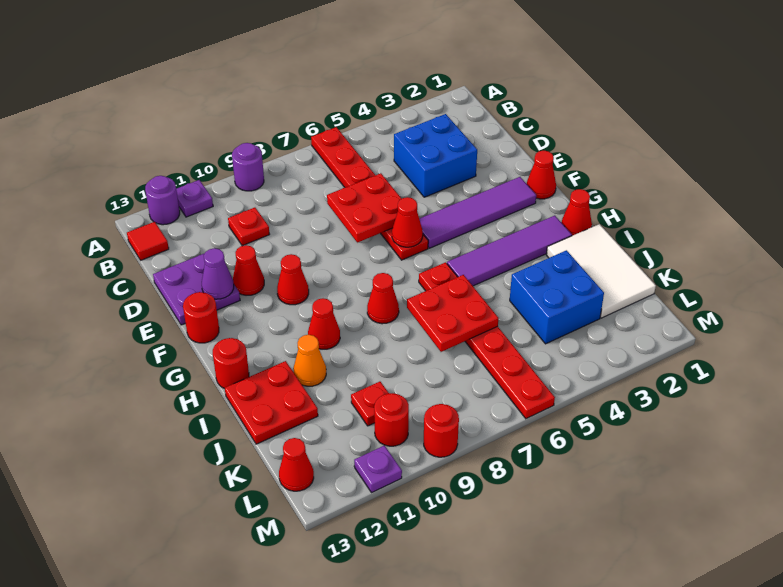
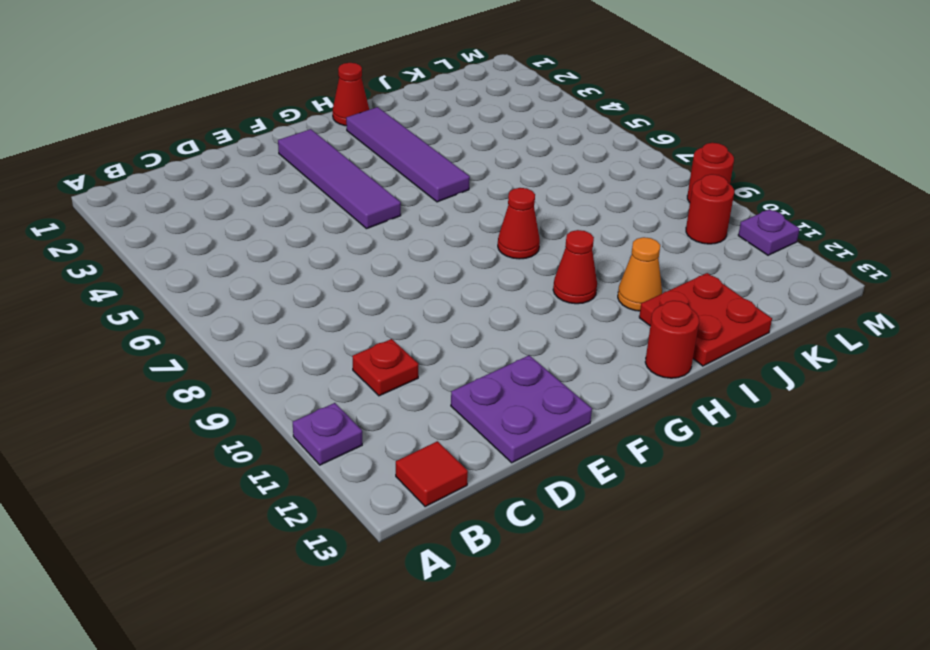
none -> red 1x6 plate [311,127,428,260]
none -> purple 1x1 round brick [232,143,264,191]
none -> purple 1x1 round brick [145,176,180,225]
none -> blue 2x2 brick [394,114,477,197]

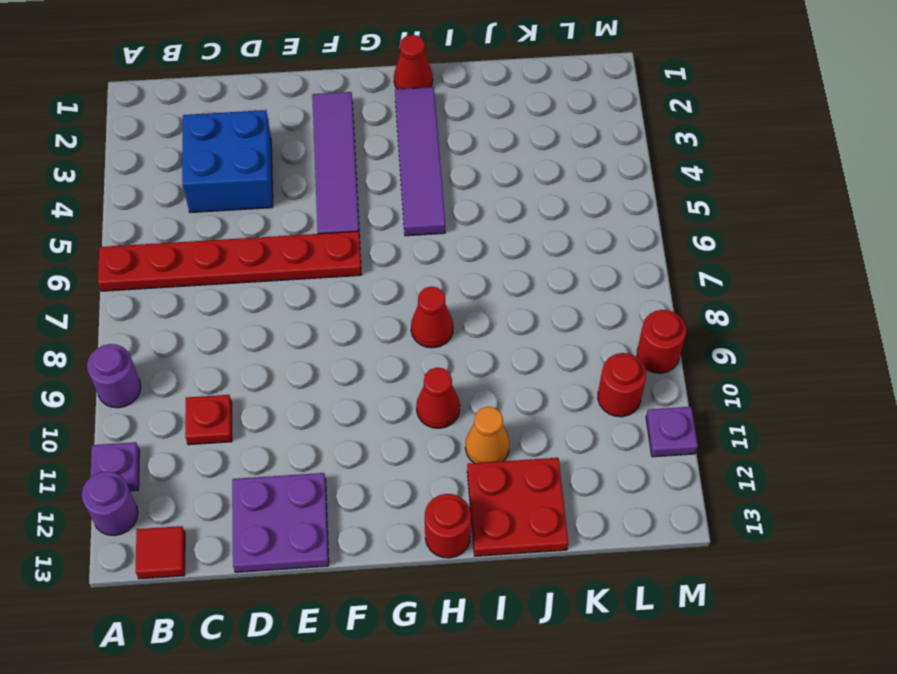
none -> red 1x1 cone [233,245,264,295]
none -> red 1x1 cone [527,151,556,199]
none -> red 1x1 cone [277,254,309,305]
none -> red 1x1 round brick [183,292,219,343]

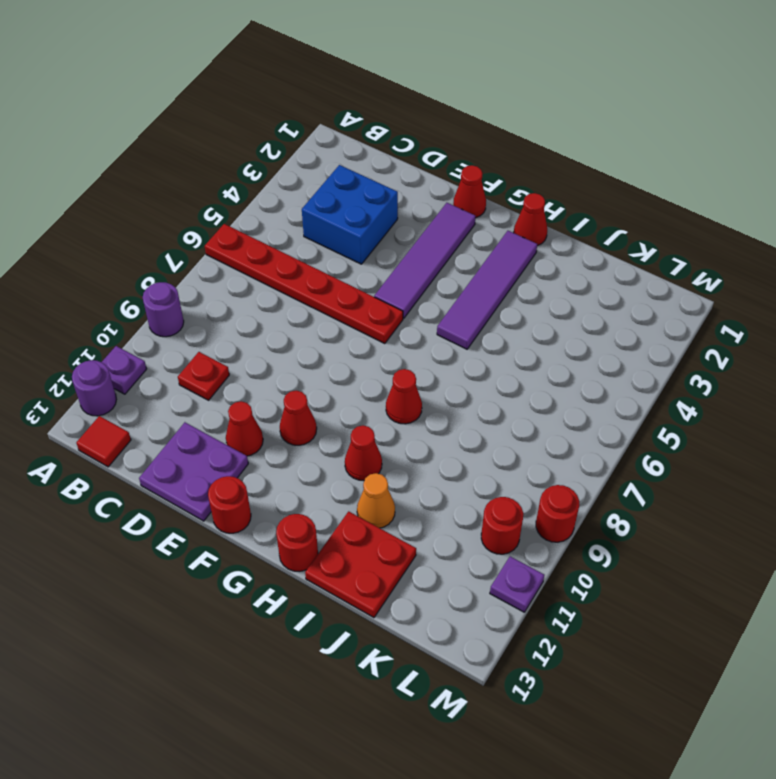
none -> red 1x6 plate [419,262,555,419]
none -> white 2x3 tile [546,224,656,318]
none -> blue 2x2 brick [510,250,604,344]
none -> red 1x1 plate [351,382,388,426]

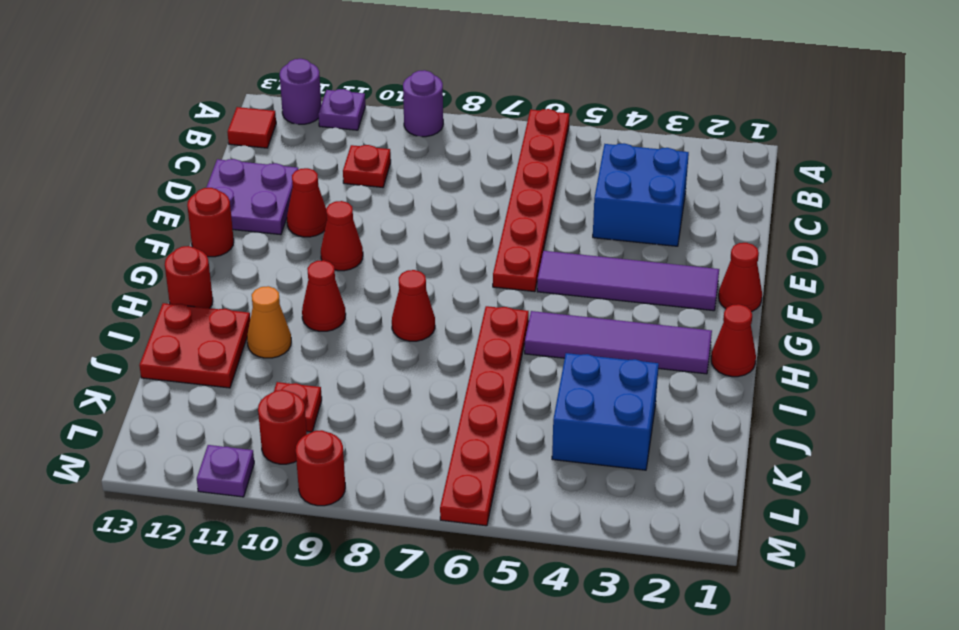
none -> white 2x3 tile [546,224,656,318]
none -> red 1x1 cone [279,438,314,491]
none -> red 2x2 plate [327,173,402,243]
none -> purple 1x1 cone [202,248,234,299]

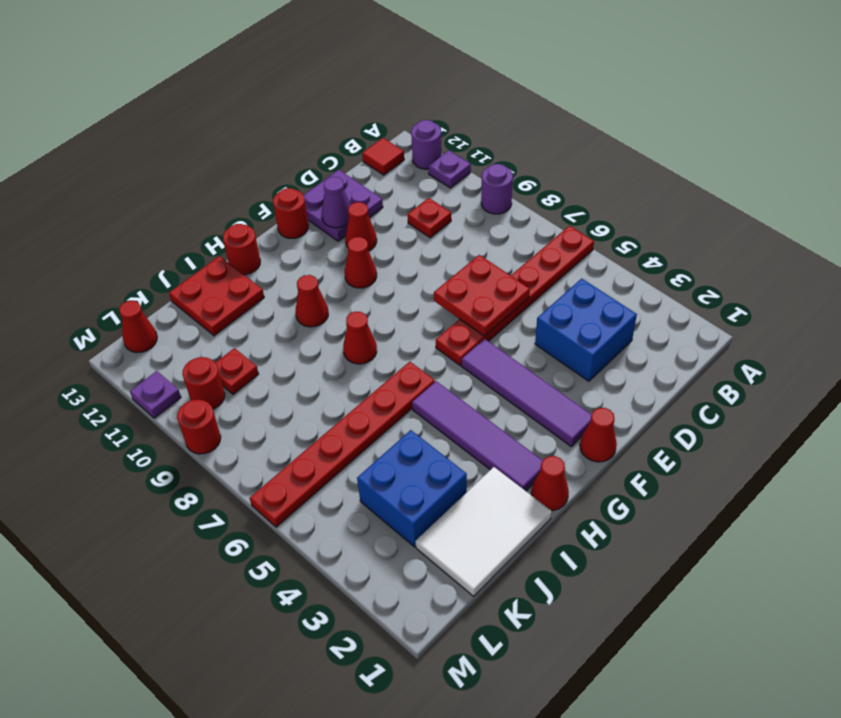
none -> orange 1x1 cone [293,335,326,386]
none -> red 1x1 cone [392,197,423,247]
none -> red 2x2 plate [407,275,498,352]

